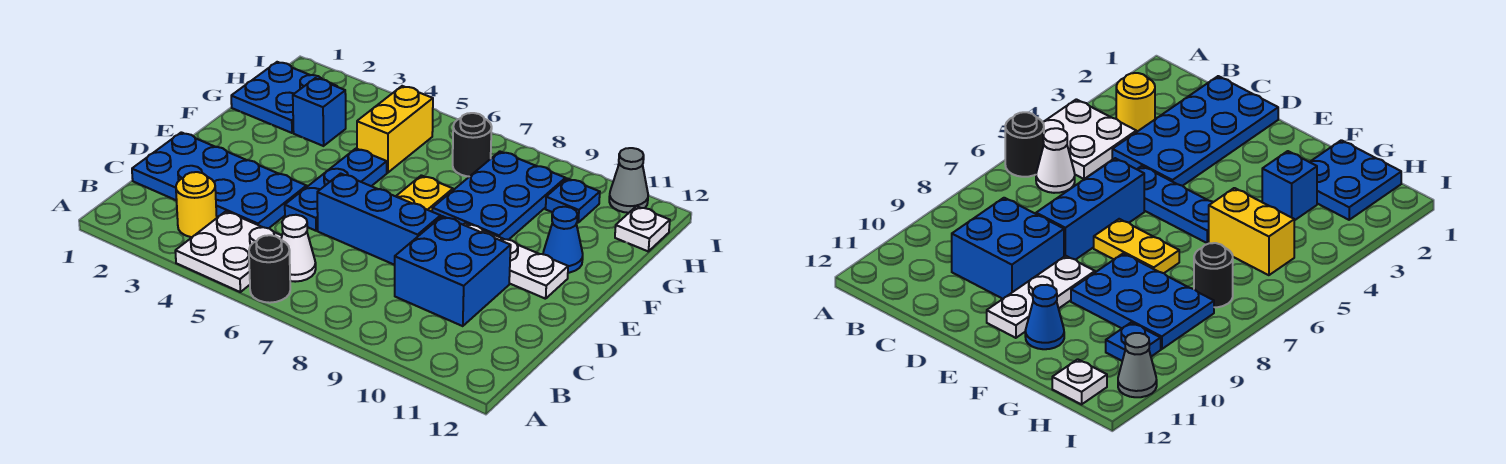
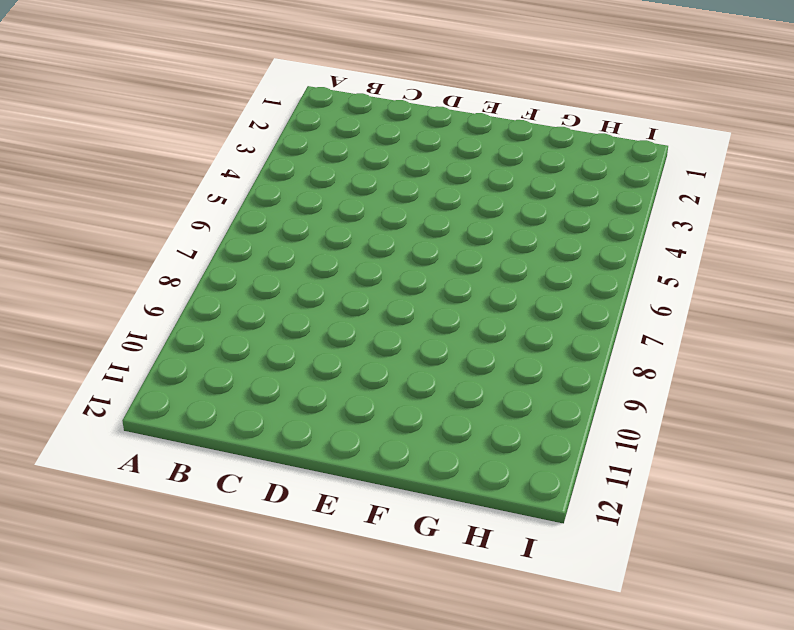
none -> white 2x2 plate [175,211,282,292]
none -> black 1x1 round brick [249,235,290,303]
none -> yellow 1x1 round brick [176,172,217,237]

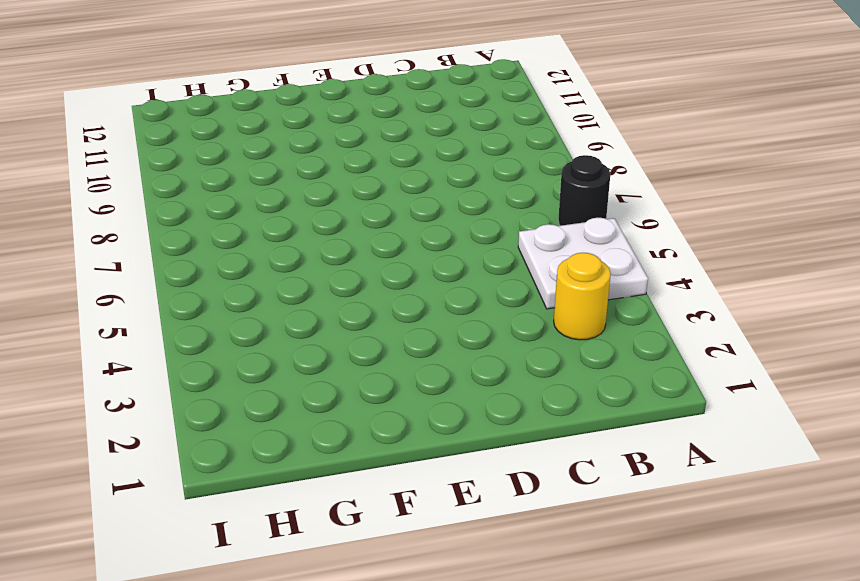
none -> white 1x1 cone [281,215,316,282]
none -> blue 2x4 plate [132,132,307,228]
none -> blue 2x2 brick [395,216,511,326]

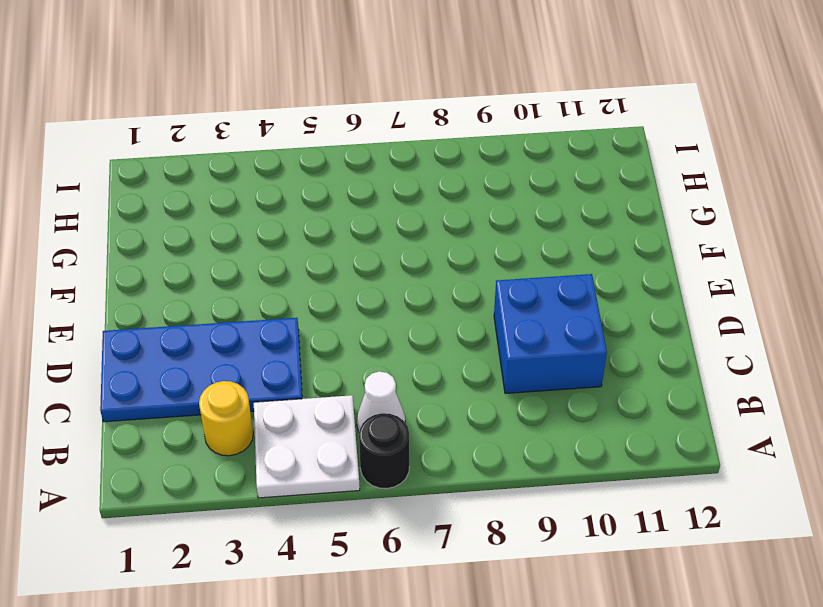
none -> blue 1x3 plate [285,149,387,231]
none -> blue 1x3 brick [317,173,441,265]
none -> yellow 1x2 plate [396,175,453,212]

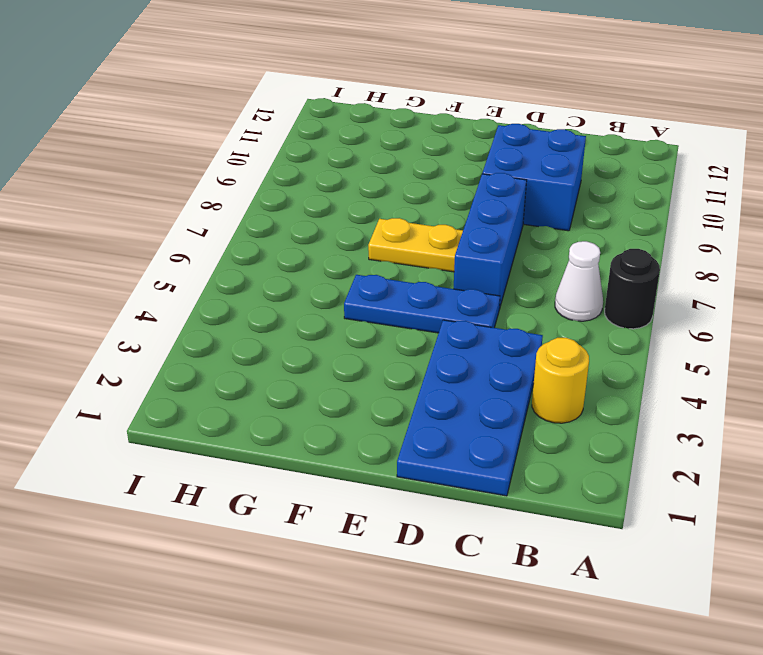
none -> white 2x2 plate [175,211,282,292]
none -> white 1x3 plate [463,223,568,299]
none -> blue 2x3 plate [432,151,565,240]

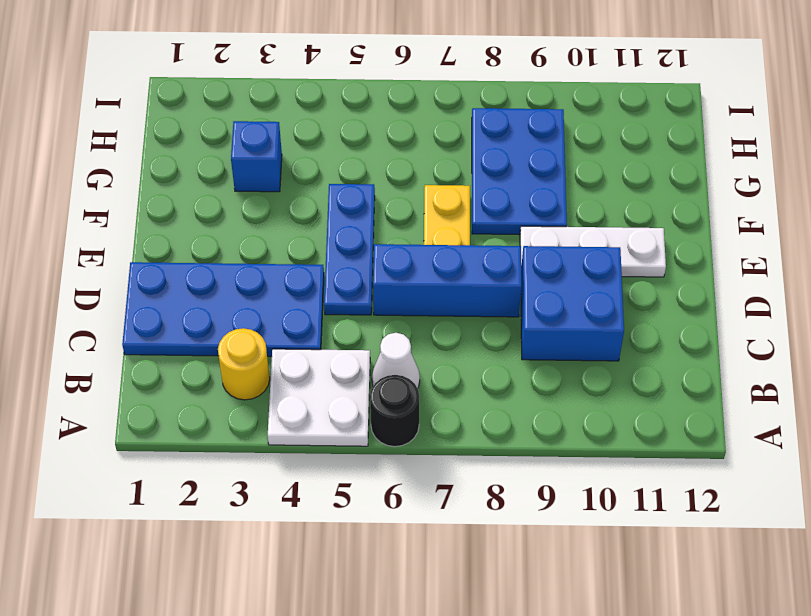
none -> blue 1x1 cone [543,207,583,273]
none -> blue 2x2 plate [231,62,336,133]
none -> yellow 1x2 brick [357,86,433,173]

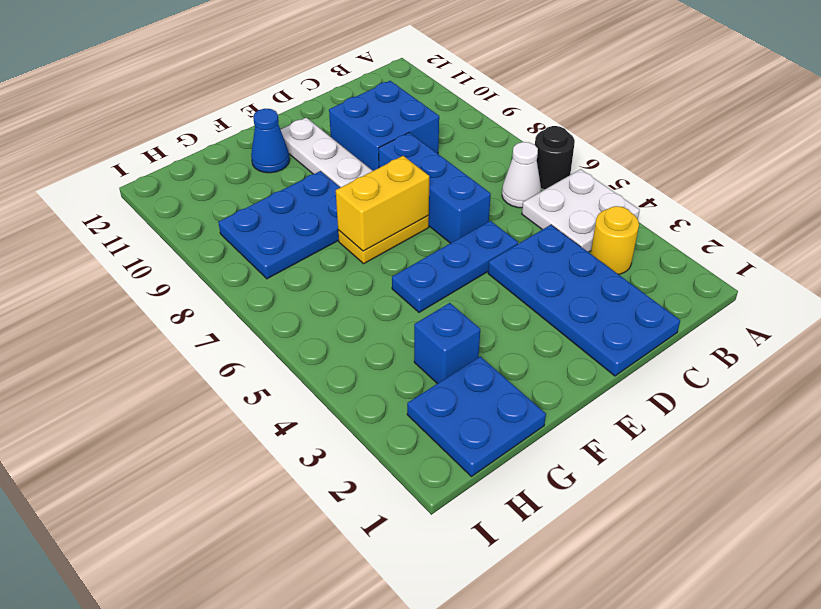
yellow 1x2 brick [336,156,429,251] -> yellow 1x2 brick moved to [357,86,433,173]
none -> black 1x1 round brick [453,113,492,177]
none -> blue 1x1 plate [546,178,600,223]
none -> white 1x1 plate [615,206,670,251]

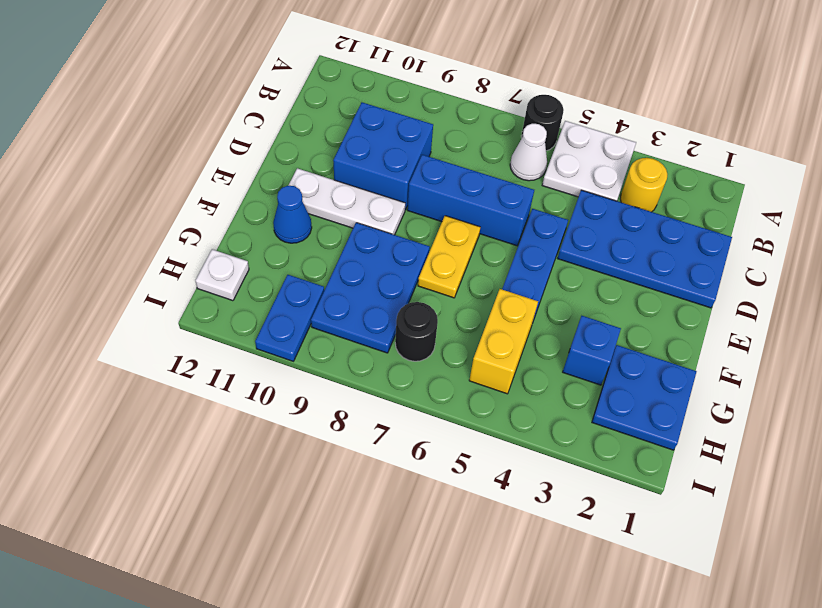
blue 1x2 plate [255,275,324,361] -> blue 1x1 plate [546,178,600,223]
none -> grey 1x1 cone [609,148,648,213]

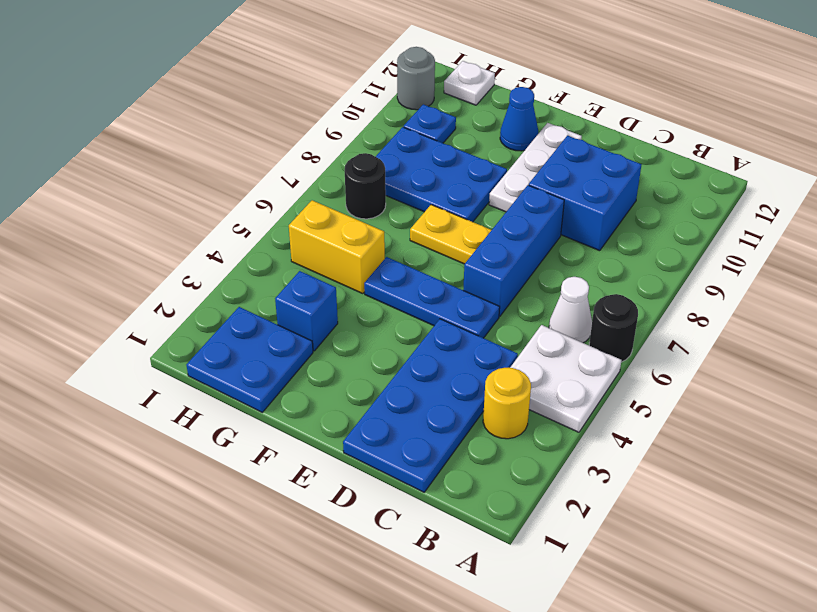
grey 1x1 round brick [397,47,435,110] -> grey 1x1 cone [609,148,648,213]

